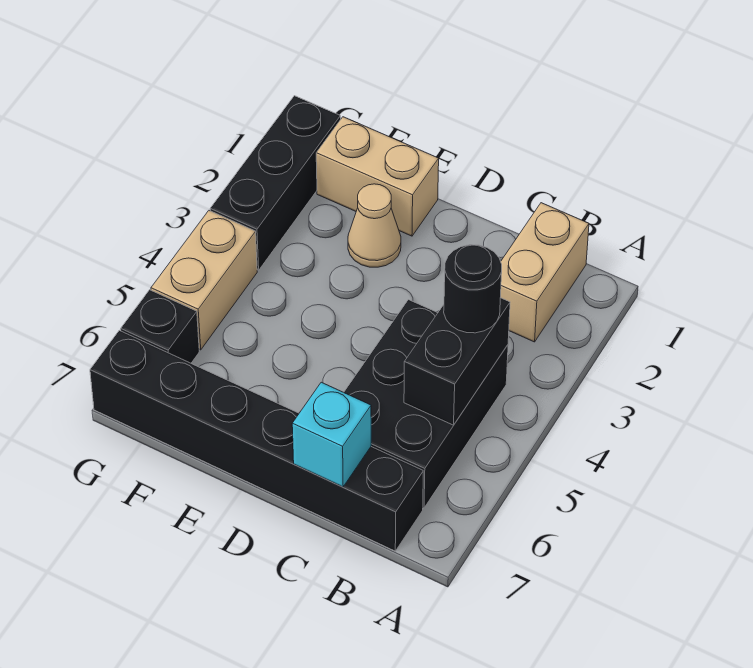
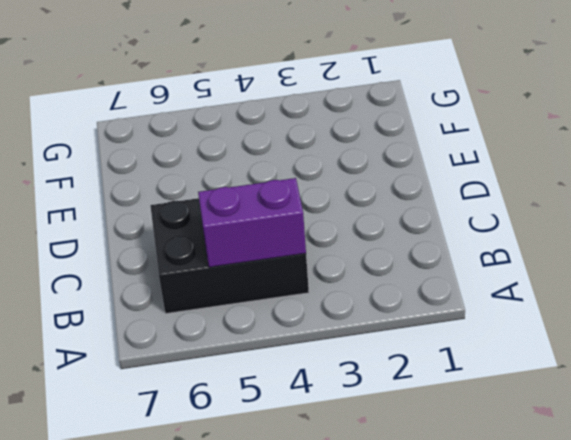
purple 1x2 brick [198,178,306,267] -> black 1x2 brick [404,298,510,425]
none -> tan 1x2 brick [500,203,589,342]
none -> black 1x6 brick [90,330,423,551]

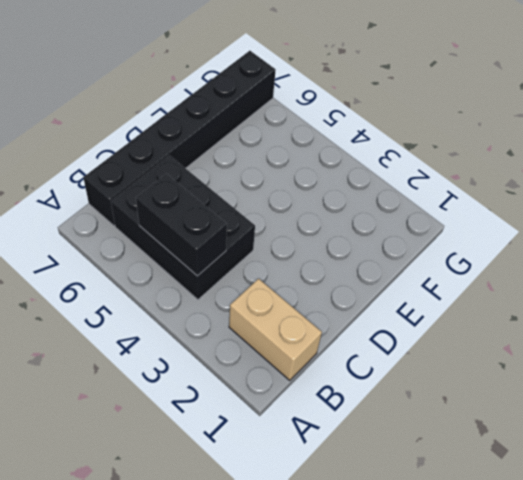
none -> tan 1x2 brick [316,117,439,236]
none -> tan 1x1 cone [348,184,401,267]

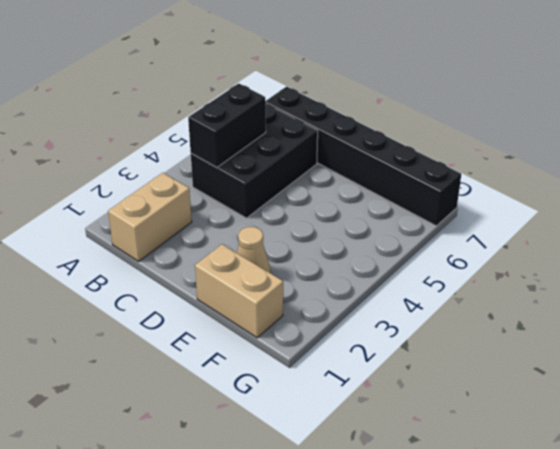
none -> black 1x3 brick [210,96,341,270]
none -> tan 1x2 brick [151,211,257,350]

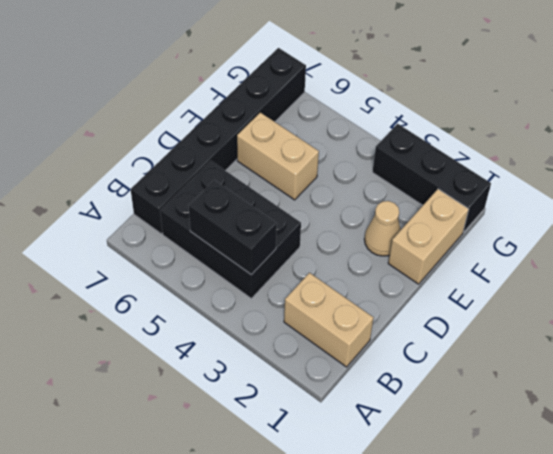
tan 1x2 brick [237,112,319,200] -> tan 1x2 brick moved to [151,211,257,350]
none -> black 1x1 brick [121,290,199,363]
none -> cyan 1x1 brick [292,382,371,487]

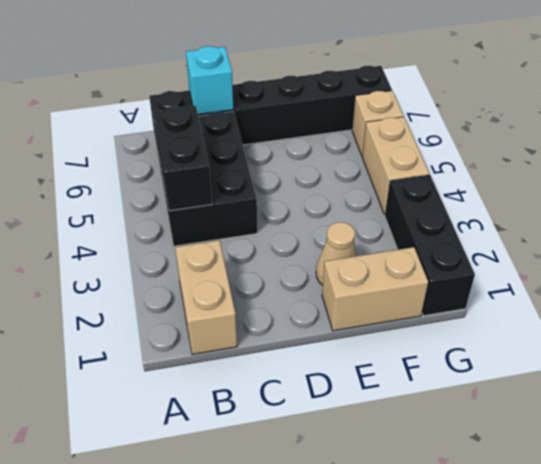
tan 1x1 brick [352,91,404,156] -> black 1x1 brick [121,290,199,363]
none -> black 1x1 round brick [444,245,502,333]

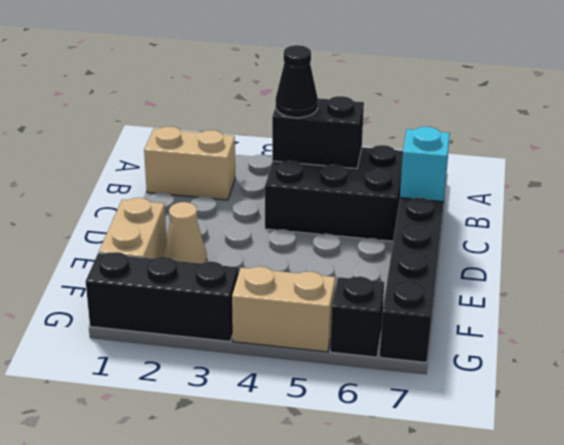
black 1x1 cone [276,45,318,118] -> black 1x1 round brick [444,245,502,333]

